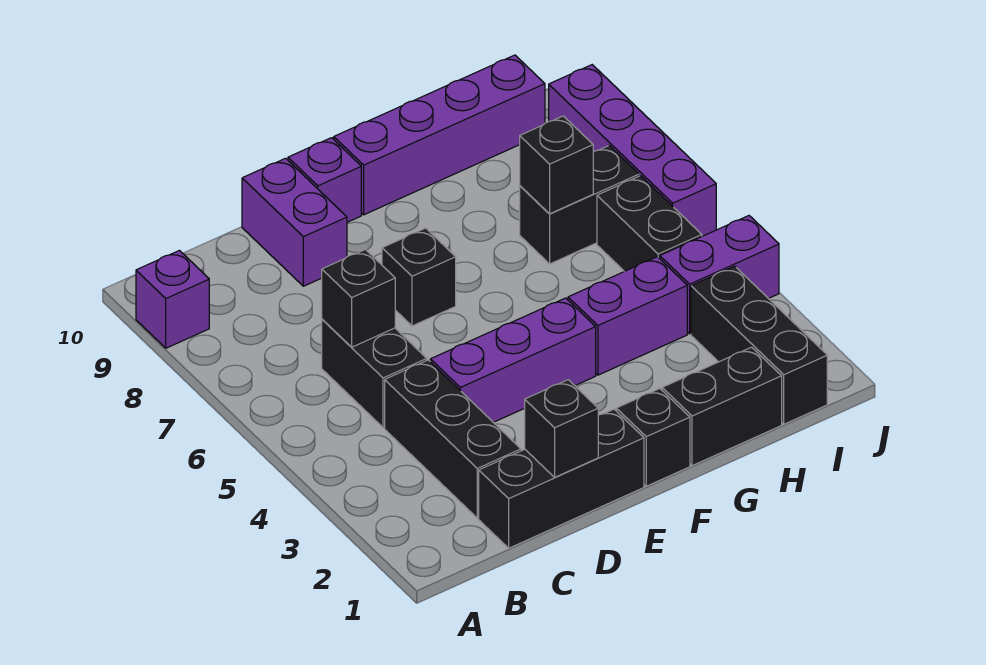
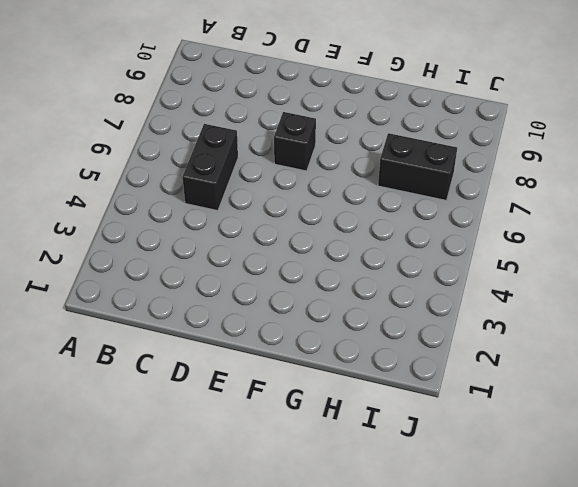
none -> purple 1x1 brick [136,251,209,348]
none -> black 1x3 brick [479,409,644,548]
none -> black 1x3 brick [385,360,521,518]

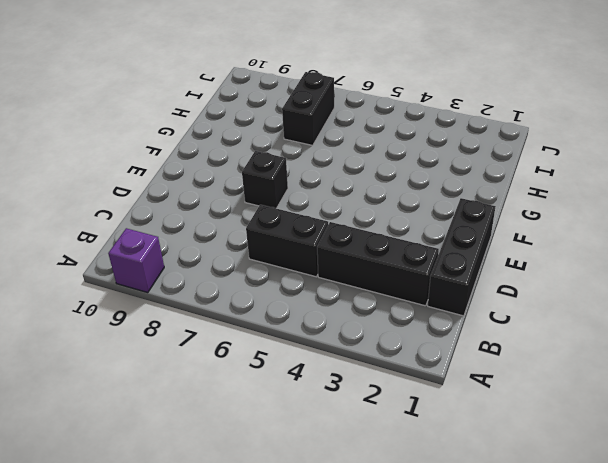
none -> purple 1x3 brick [430,298,596,422]
none -> purple 1x2 brick [242,158,347,286]
none -> purple 1x1 brick [288,138,361,222]

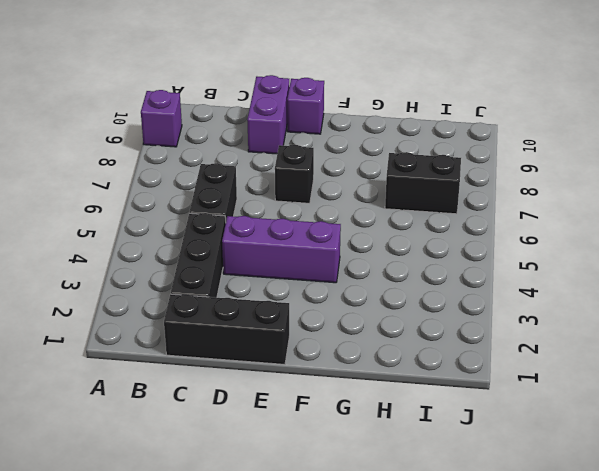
none -> black 1x1 brick [616,389,690,486]
none -> purple 1x4 brick [334,55,545,215]
none -> black 1x2 brick [662,347,782,466]

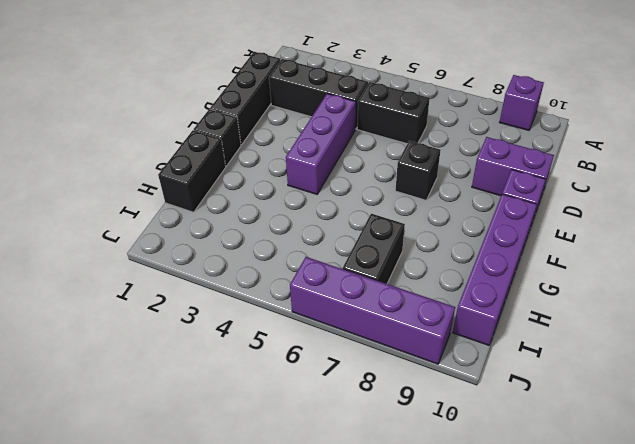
none -> purple 1x2 brick [568,257,687,375]
none -> black 1x3 brick [691,266,827,424]
none -> purple 1x2 brick [660,216,779,334]

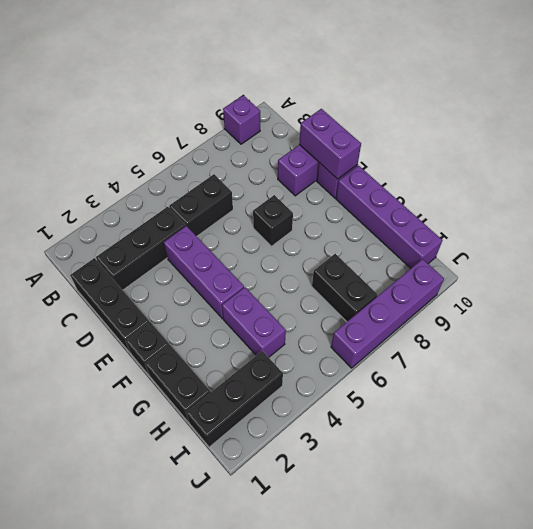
purple 1x2 brick [299,109,361,179] -> purple 1x2 brick moved to [660,216,779,334]
none -> black 1x2 brick [597,176,702,271]
none -> black 1x1 brick [322,249,395,347]
none -> black 1x1 brick [525,380,598,477]

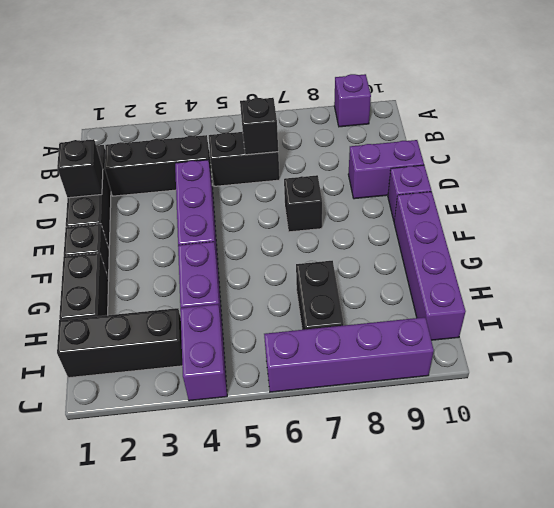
none -> black 1x2 brick [597,176,702,271]
none -> black 1x1 brick [520,116,593,214]

